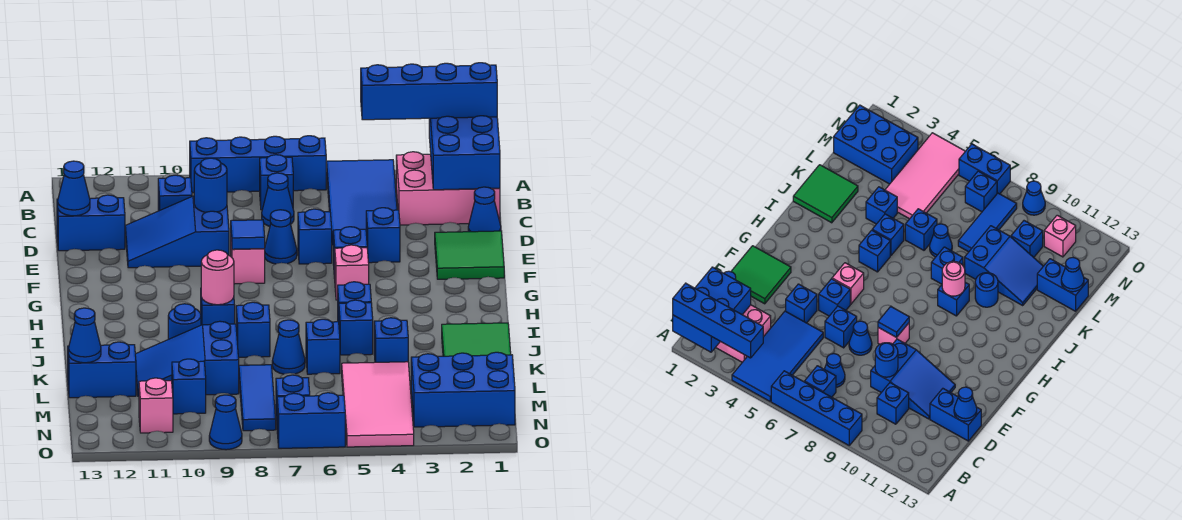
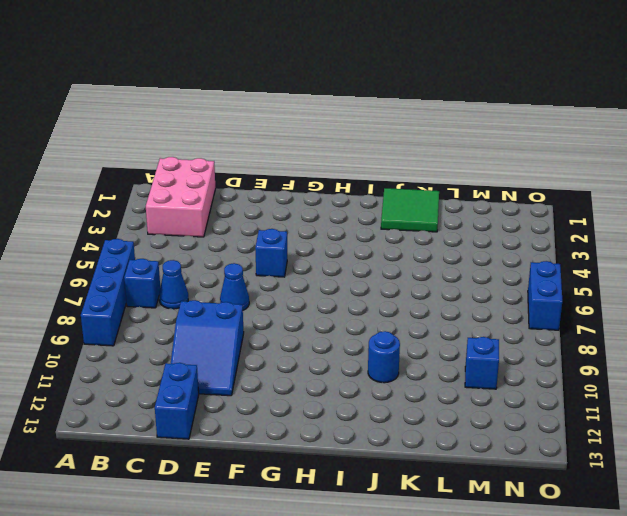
none -> blue 2x4 tile [327,160,397,245]
none -> blue 1x1 brick [158,175,192,211]
none -> blue 1x1 cone [468,187,501,232]
none -> green 2x2 tile [435,231,504,279]

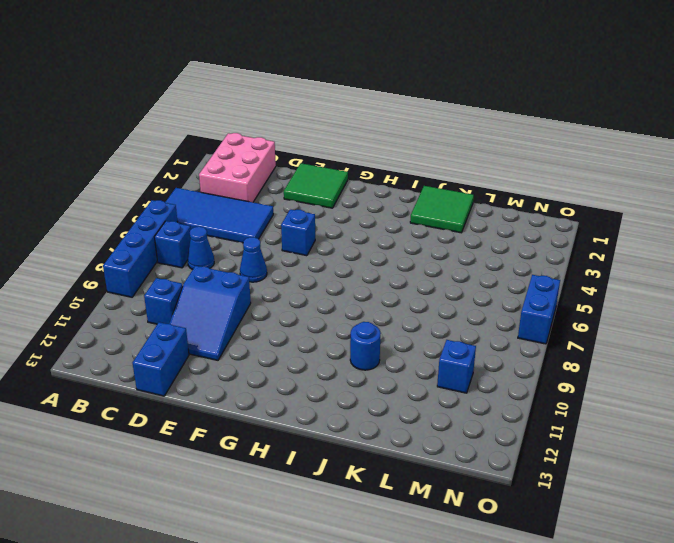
none -> blue 1x1 cone [468,187,501,232]
none -> blue 1x1 brick [366,208,400,263]
none -> blue 1x1 brick [298,209,332,264]
none -> pink 1x1 brick [231,242,265,284]

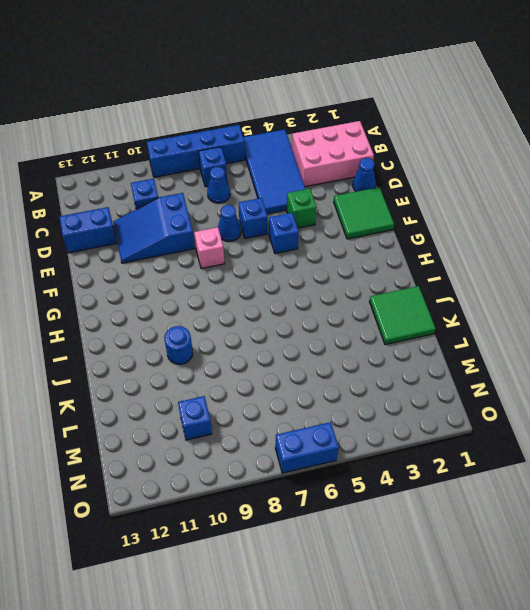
green 1x1 brick [287,189,317,228] -> blue 1x1 brick [366,208,400,263]
none -> pink 1x1 brick [335,245,369,300]
none -> blue 1x1 brick [338,282,371,322]
none -> blue 1x1 brick [201,297,235,325]
none -> blue 1x1 brick [339,300,373,355]

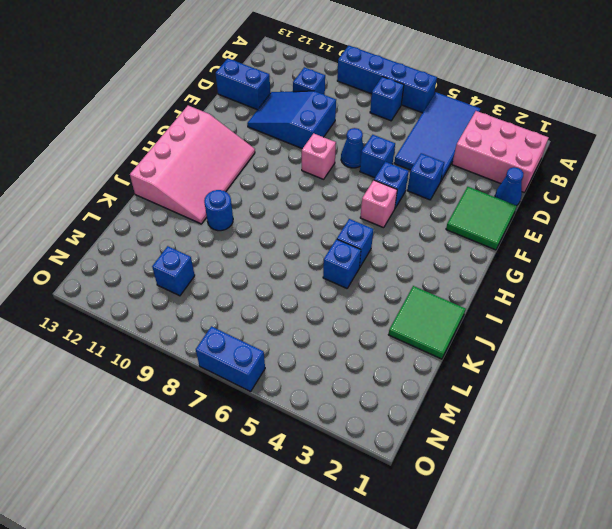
pink 3x4 slope [130,106,255,224] -> none
none -> blue 1x1 cone [262,173,294,226]
none -> blue 1x1 brick [201,297,235,325]
none -> blue 1x1 brick [236,302,270,357]
none -> blue 1x1 brick [374,318,408,362]

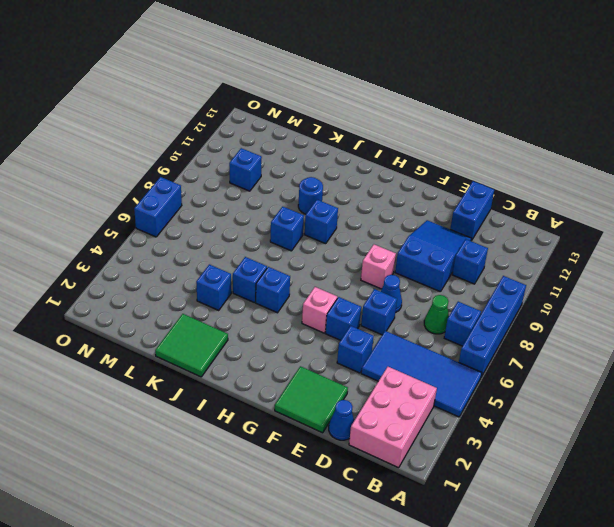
green 1x1 cone [424,295,449,334] -> blue 1x1 cone [262,173,294,226]
none -> blue 1x1 brick [306,319,340,374]
none -> blue 1x1 cone [272,320,305,374]
none -> blue 2x3 slope [135,321,239,396]
none -> pink 2x4 tile [342,362,414,447]

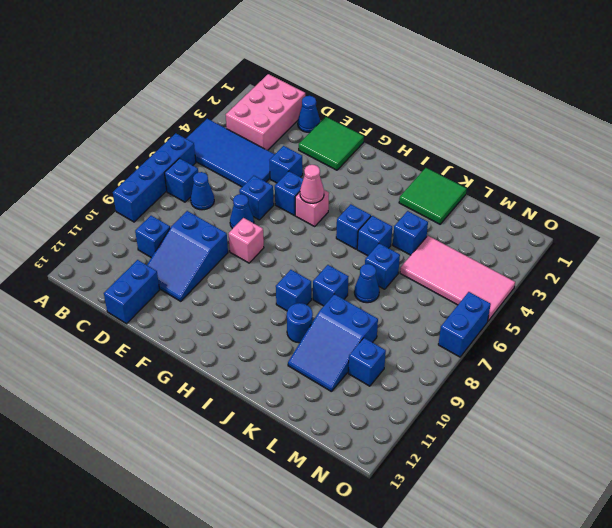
pink 1x1 cone [300,165,324,203] -> none
none -> blue 1x3 tile [239,365,276,431]
none -> blue 1x2 brick [68,342,136,398]
none -> blue 2x3 brick [411,352,515,427]
none -> blue 1x1 brick [276,375,310,421]

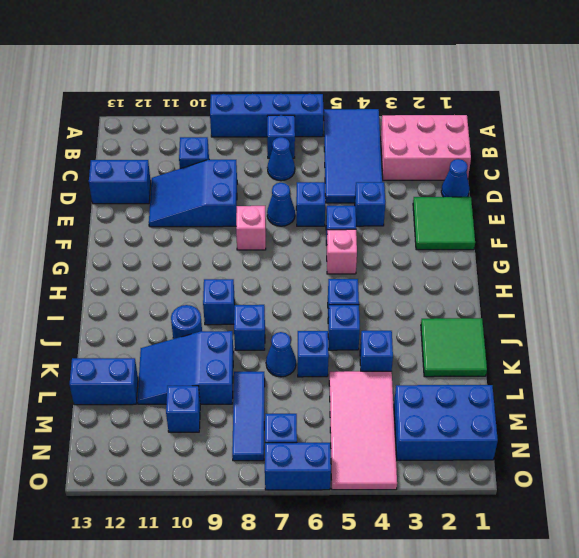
none -> pink 1x1 brick [139,378,173,433]
none -> blue 1x1 cone [209,395,242,450]
none -> blue 2x3 brick [429,116,500,190]
none -> blue 1x1 round brick [194,158,227,212]

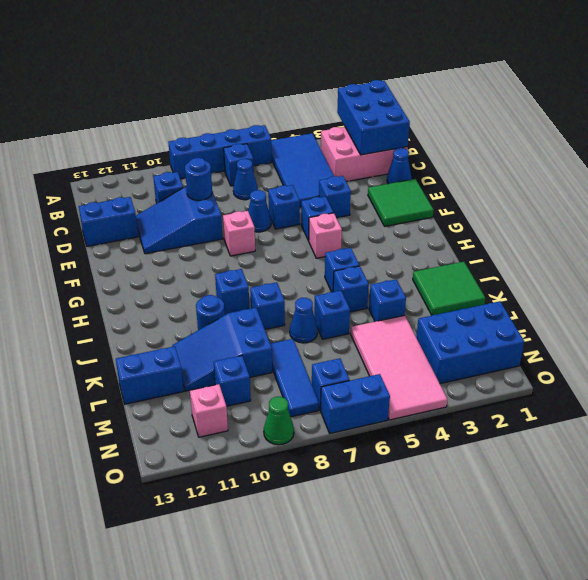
green 1x1 cone [264,397,294,445] -> blue 1x1 cone [209,395,242,450]
none -> blue 1x1 cone [58,161,90,216]
none -> blue 1x1 tile [231,220,265,249]
none -> pink 1x1 round brick [201,250,234,305]
none -> blue 1x1 cone [68,308,101,363]

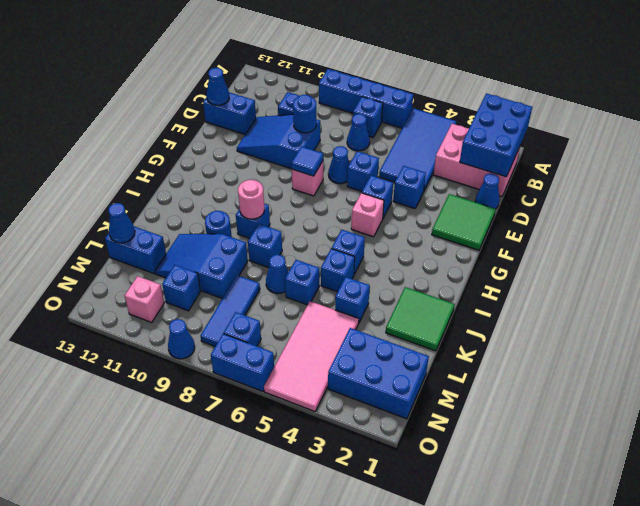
none -> blue 1x4 brick [361,63,497,120]

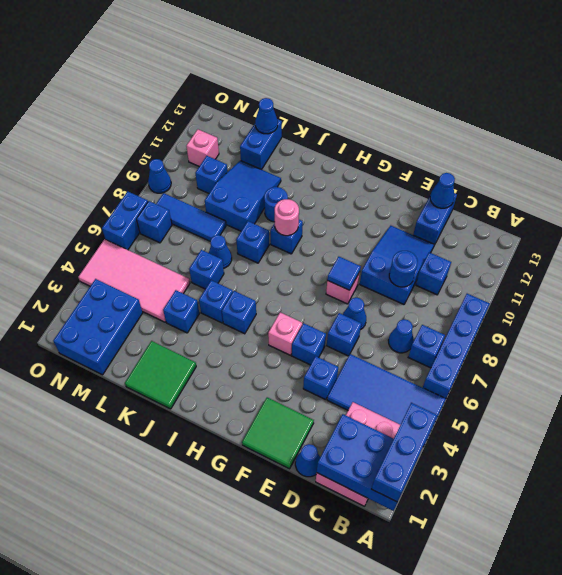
blue 1x3 brick [372,403,437,502] -> blue 1x4 brick [361,63,497,120]

